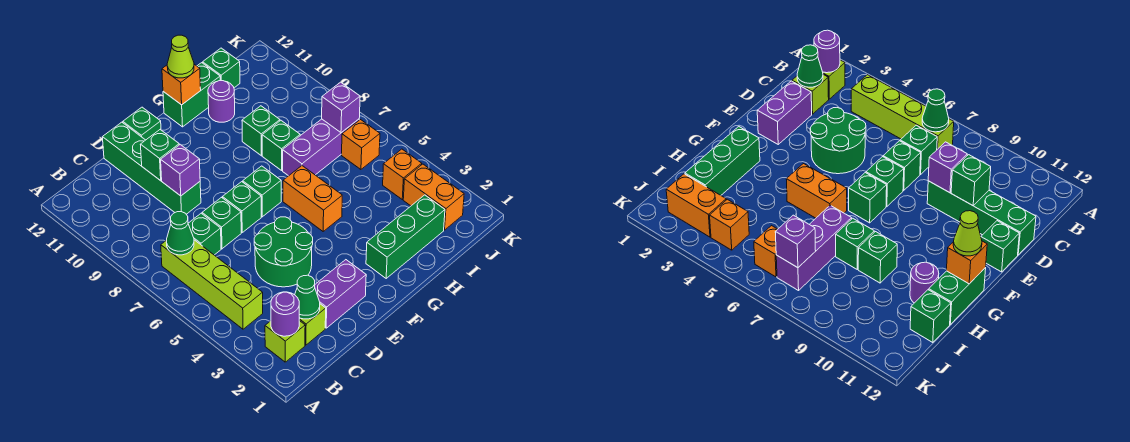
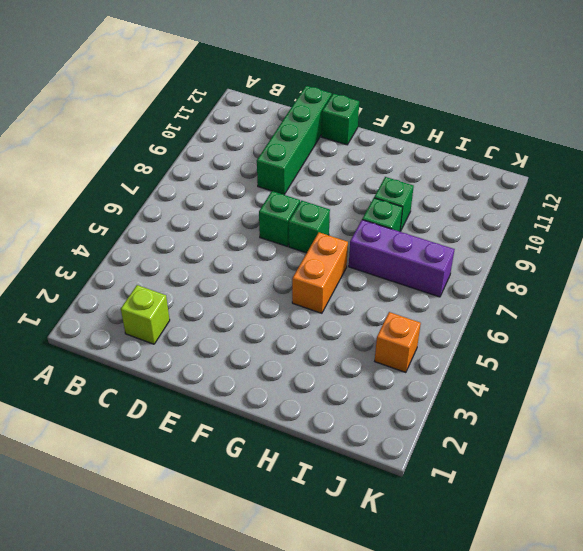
none -> lime 1x1 brick [265,321,305,362]
none -> lime 1x4 brick [161,240,263,329]
none -> green 1x1 brick [188,213,221,255]
none -> purple 1x2 brick [315,260,366,328]

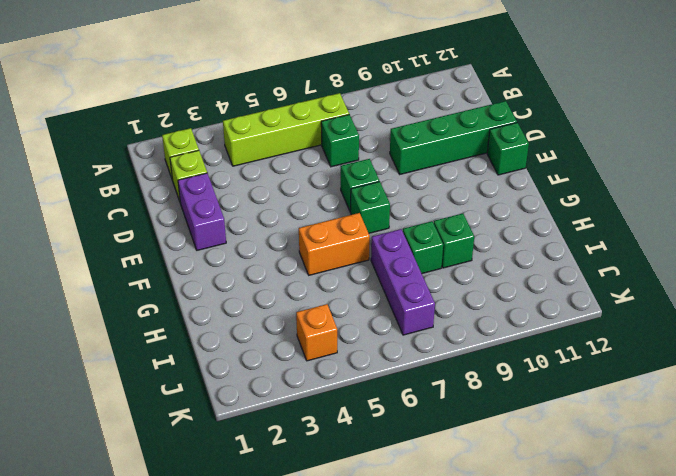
none -> green 2x2 round brick [254,217,313,287]
none -> green 1x1 brick [202,198,241,249]
none -> green 1x3 brick [366,195,445,278]
none -> green 1x2 brick [163,63,220,127]

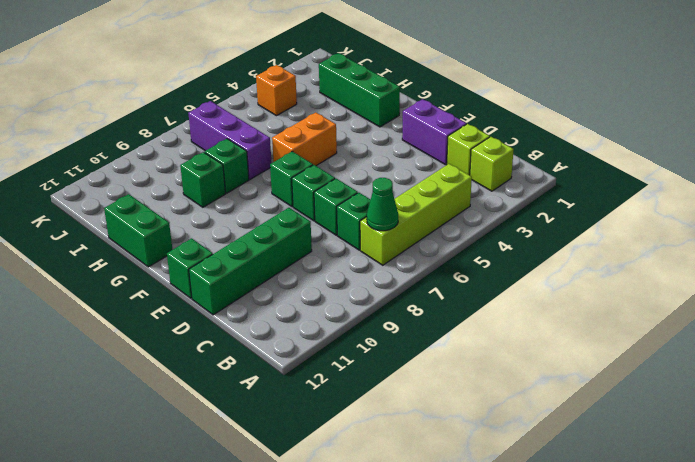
none -> green 2x2 round brick [254,217,313,287]
none -> purple 1x1 round brick [208,81,235,122]
none -> green 1x1 brick [203,48,240,88]
none -> orange 1x2 brick [403,164,464,230]

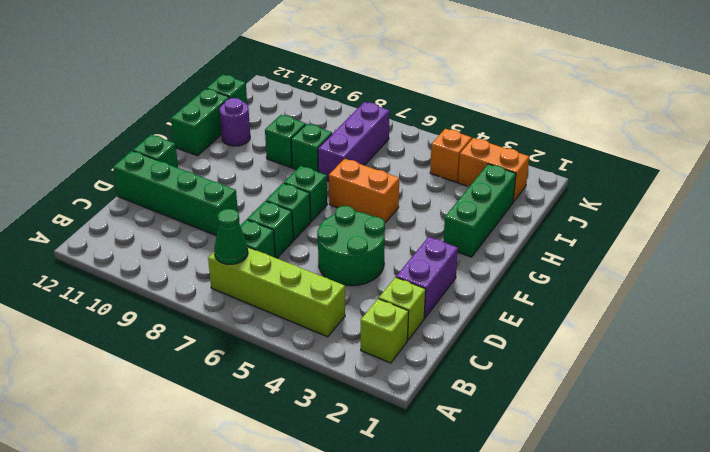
none -> orange 1x1 brick [342,120,380,169]
none -> purple 1x1 round brick [271,292,299,336]
none -> green 1x1 cone [295,275,320,319]
none -> purple 1x1 brick [161,145,200,196]

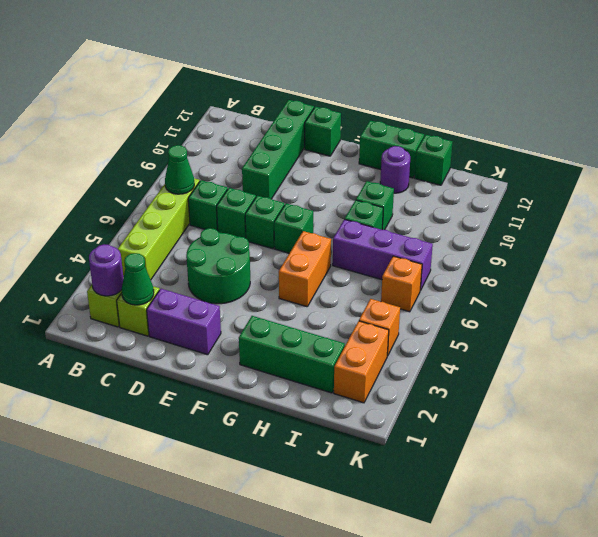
none -> purple 1x1 brick [161,145,200,196]
none -> green 1x1 brick [140,130,179,181]
none -> orange 1x1 brick [162,64,201,105]
none -> purple 1x1 brick [322,82,360,133]

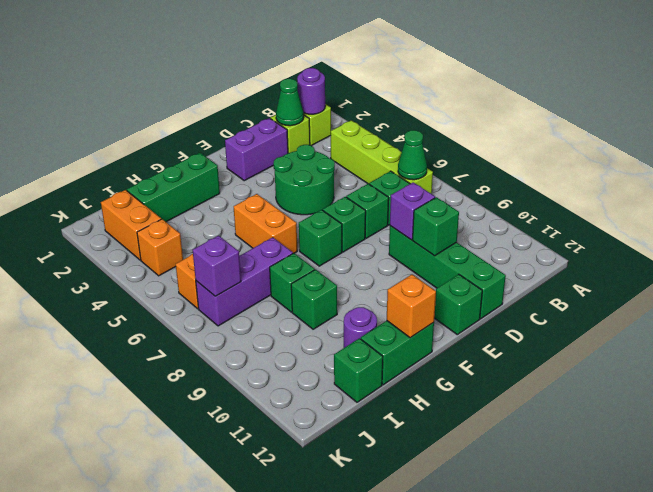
none -> lime 1x1 cone [167,35,194,78]

